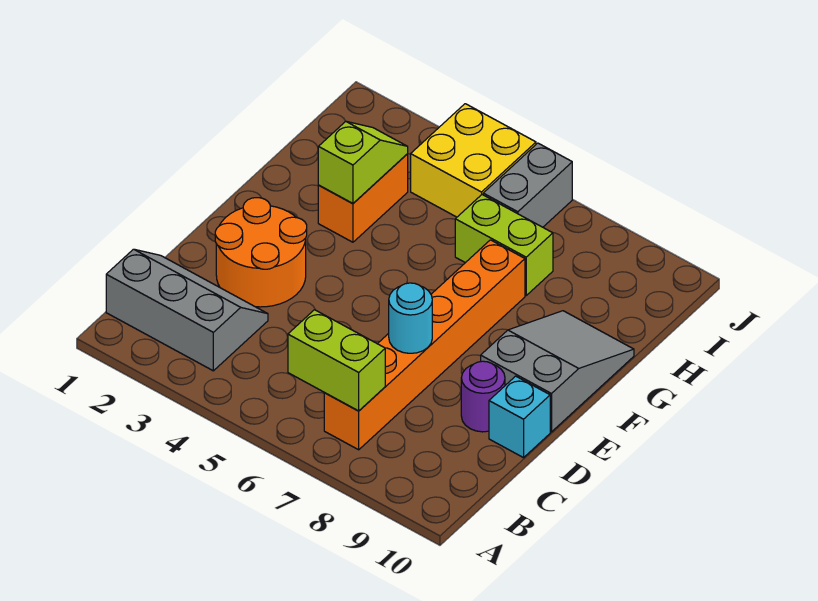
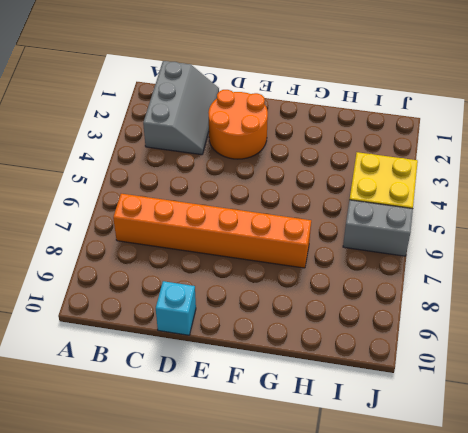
none -> purple 1x1 round brick [461,361,505,432]
none -> grey 2x3 slope [481,311,634,432]
none -> orange 1x2 brick [318,154,408,242]

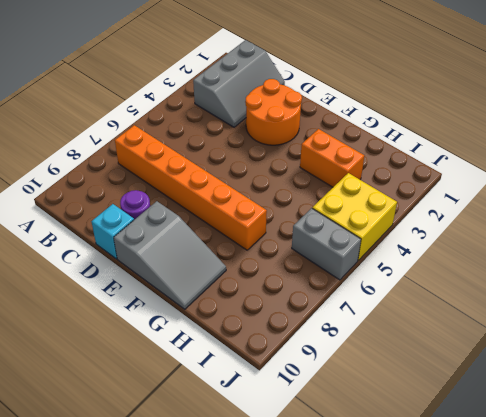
none -> lime 1x2 brick [455,195,553,295]
none -> lime 1x2 brick [288,310,385,411]
none -> cyan 1x1 round brick [389,283,432,353]

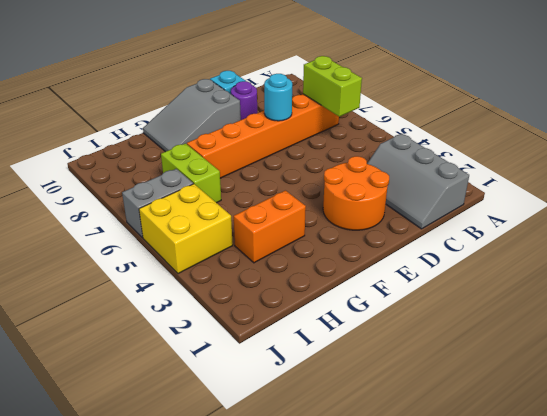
none -> lime 1x2 slope [318,121,408,204]

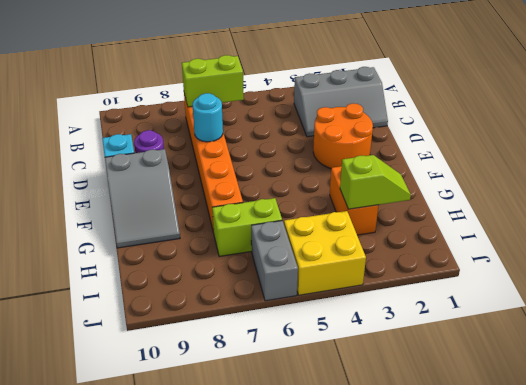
lime 1x2 slope [340,155,411,209] -> lime 1x2 slope turned to [318,121,408,204]

